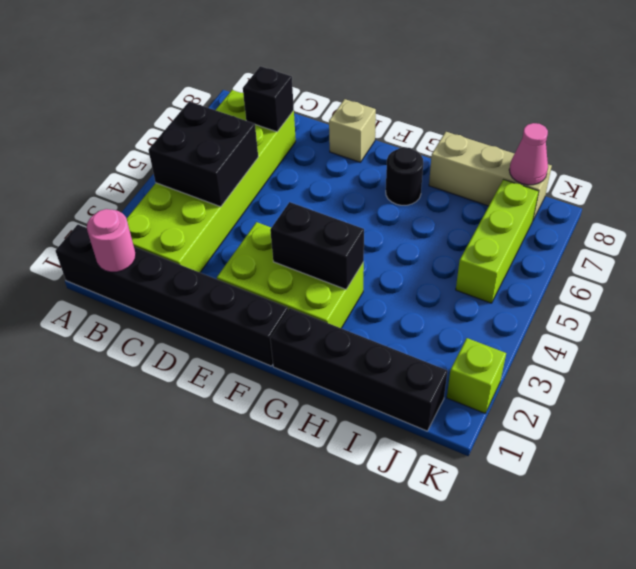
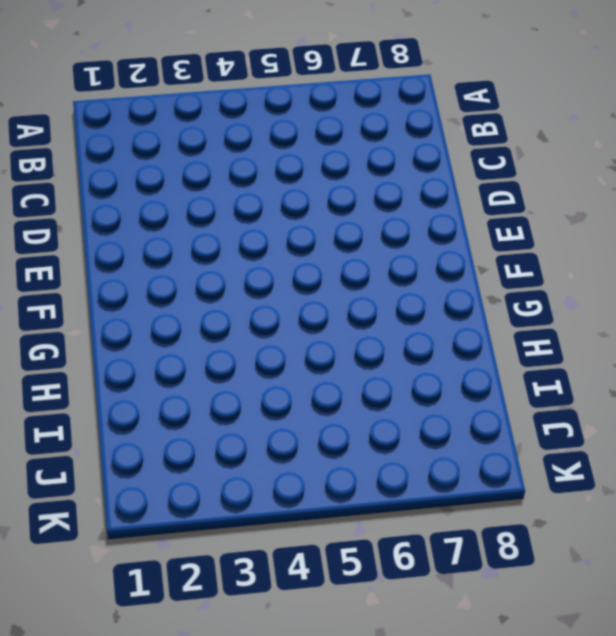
none -> black 1x6 brick [55,225,288,366]
none -> lime 2x6 brick [126,90,296,272]
none -> lime 2x3 brick [217,222,364,328]

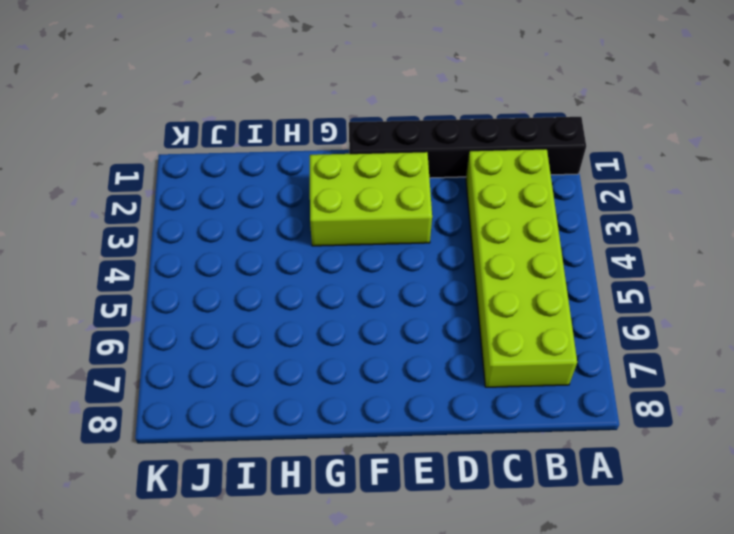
none -> tan 1x1 brick [329,99,376,162]
none -> black 1x4 brick [270,308,448,431]
none -> black 1x1 round brick [386,147,423,205]

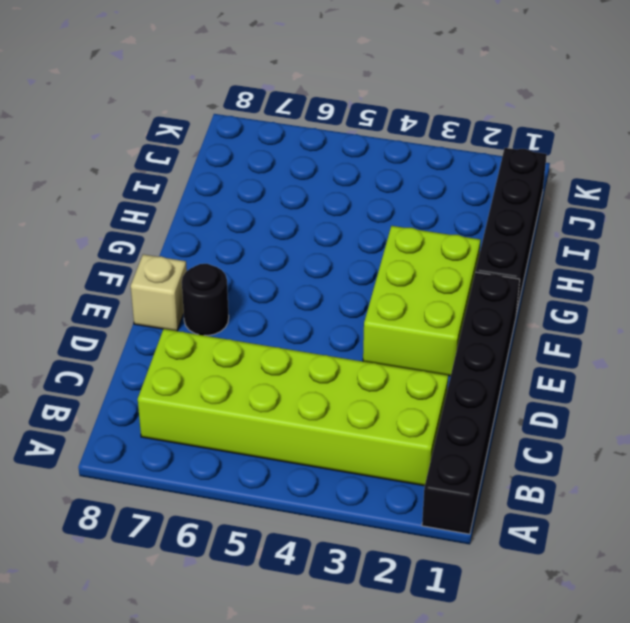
black 1x1 round brick [182,264,229,336] -> black 1x1 round brick moved to [386,147,423,205]
none -> tan 1x3 brick [429,132,552,220]
none -> lime 1x3 brick [456,180,539,303]
none -> lime 1x1 brick [447,338,506,413]

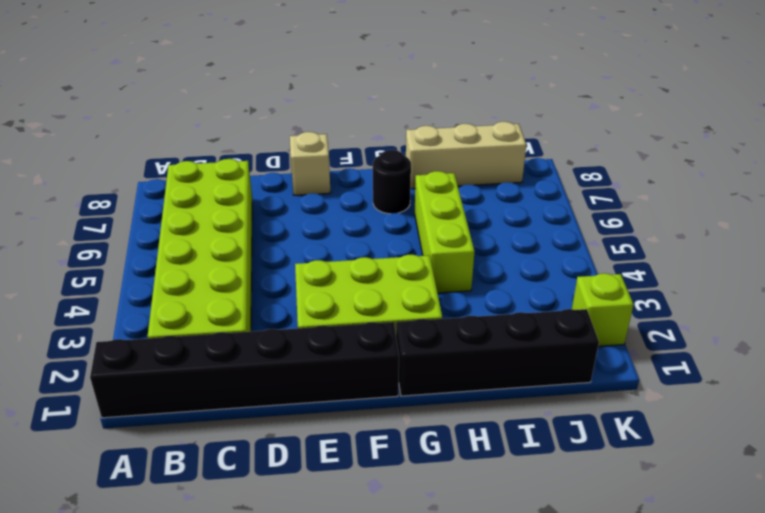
lime 1x3 brick [415,171,475,293] -> lime 1x3 brick moved to [456,180,539,303]
none -> pink 1x1 round brick [87,209,136,272]
none -> black 2x2 brick [148,101,258,207]
none -> black 1x1 brick [243,66,294,132]

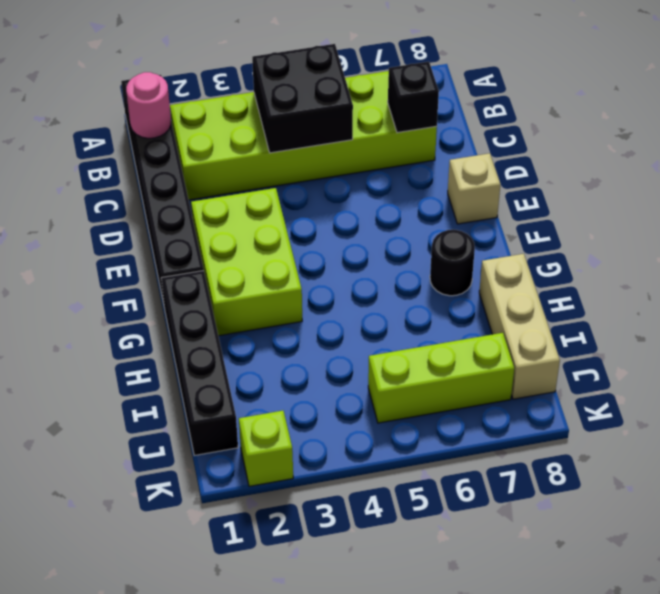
none -> black 1x2 brick [270,202,364,289]
none -> pink 1x1 cone [509,123,548,185]

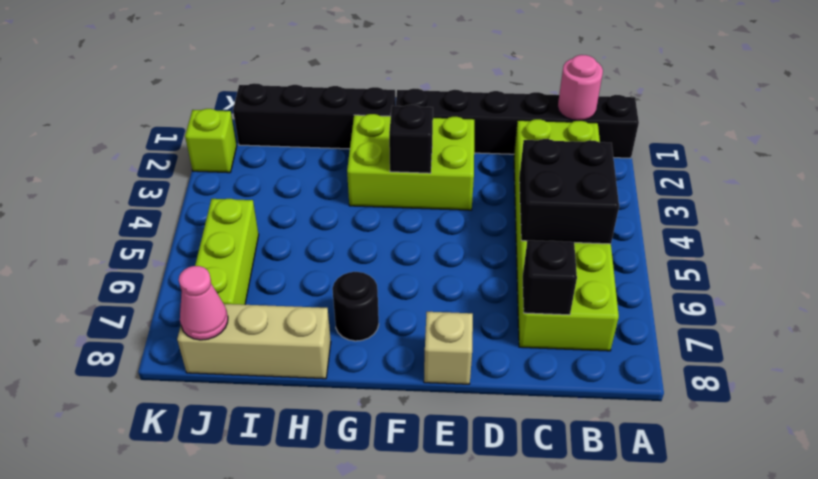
black 1x1 brick [389,105,433,173] -> black 1x2 brick [270,202,364,289]

